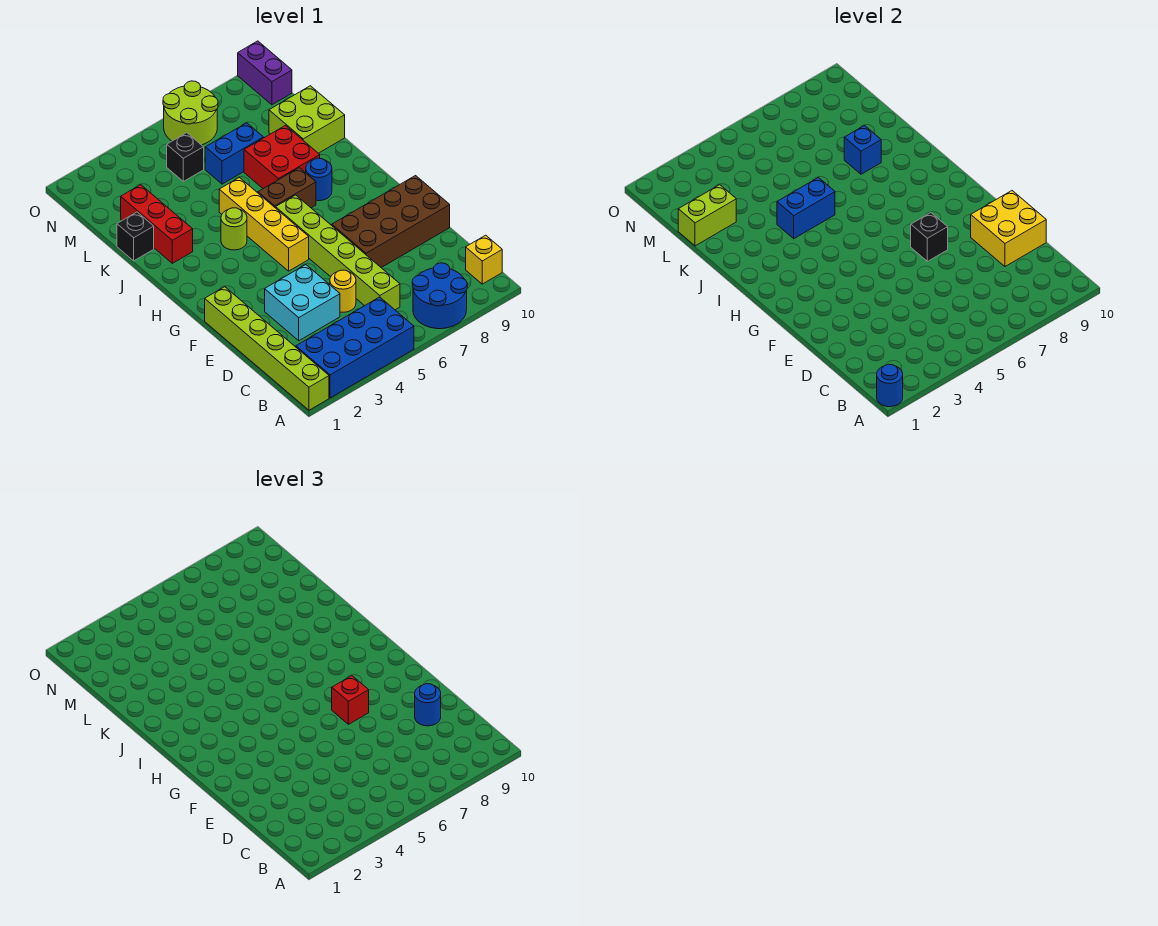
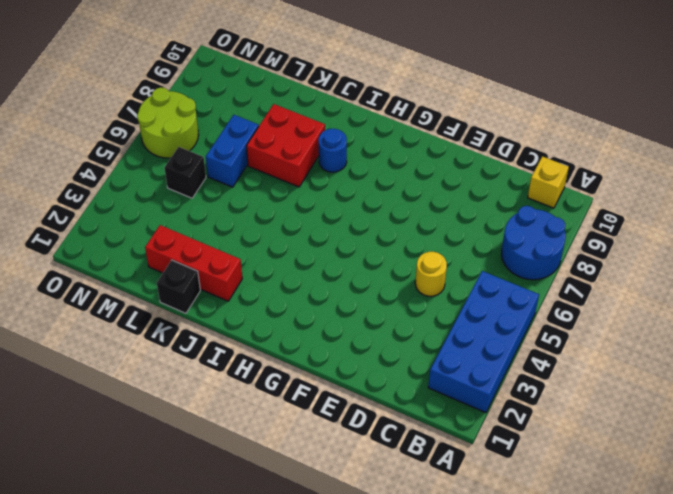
none -> lime 1x6 brick [205,287,329,410]
none -> lime 1x6 brick [276,195,400,310]
none -> cyan 2x2 brick [265,265,340,341]

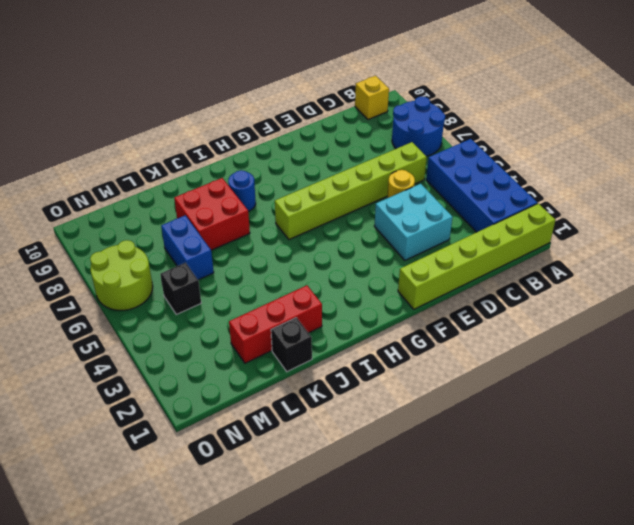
none -> brown 2x4 brick [332,176,450,268]
none -> yellow 1x4 brick [219,178,309,271]
none -> lime 1x1 round brick [221,208,247,250]

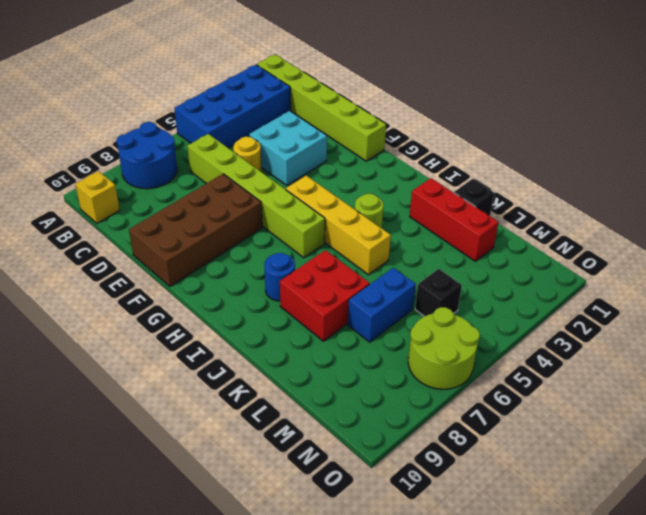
none -> brown 1x2 brick [258,168,316,208]
none -> lime 2x2 brick [269,86,345,153]
none -> purple 1x2 brick [238,41,292,105]

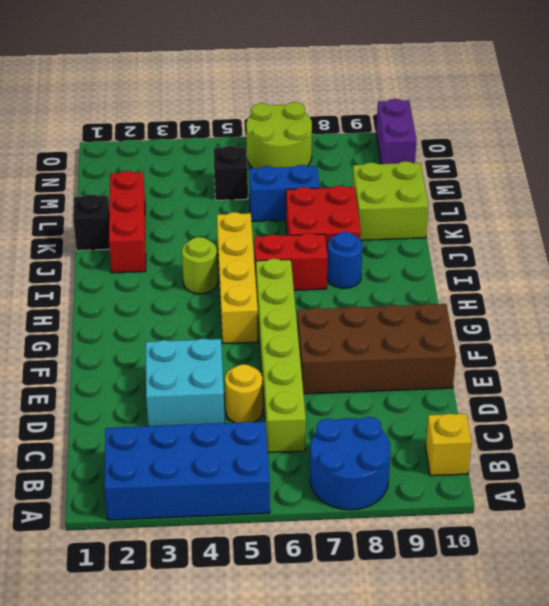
red 1x2 brick [254,233,328,290] -> brown 1x2 brick [258,168,316,208]
none -> lime 1x6 brick [205,287,329,410]
none -> blue 1x1 round brick [877,364,903,407]
none -> yellow 2x2 brick [971,191,1046,266]

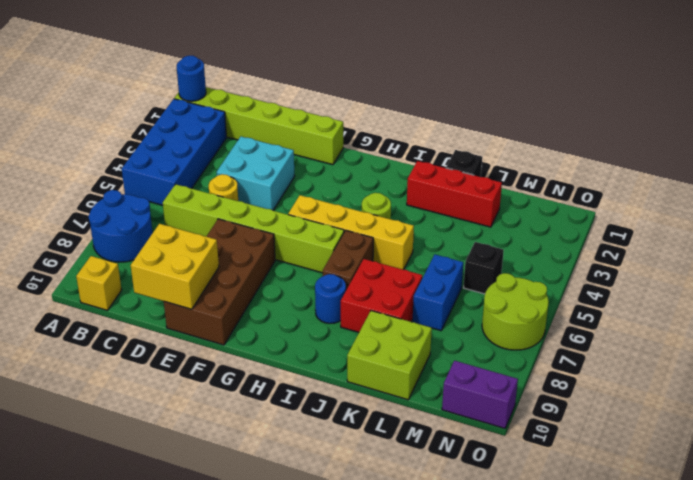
none -> black 1x1 brick [911,213,948,261]
none -> blue 1x2 brick [777,178,835,239]
none -> blue 1x1 brick [844,126,881,174]

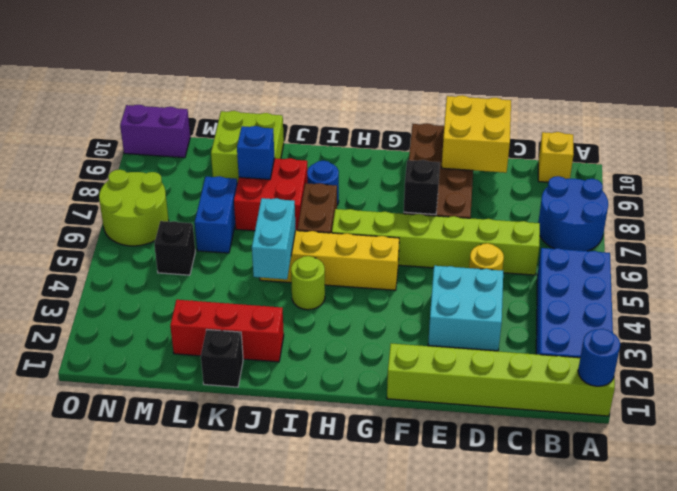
cyan 1x2 brick [252,198,296,279] -> blue 1x2 brick [777,178,835,239]
none -> lime 1x2 brick [678,185,736,246]
none -> blue 1x1 round brick [415,684,441,726]
none -> red 1x1 brick [332,676,369,724]

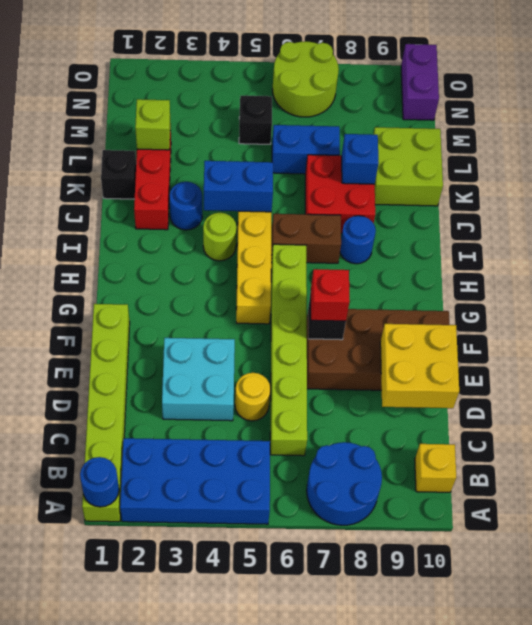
blue 1x1 round brick [169,182,202,230] -> blue 1x1 round brick moved to [415,684,441,726]
lime 1x1 brick [135,99,170,150] -> lime 1x2 brick [678,185,736,246]

